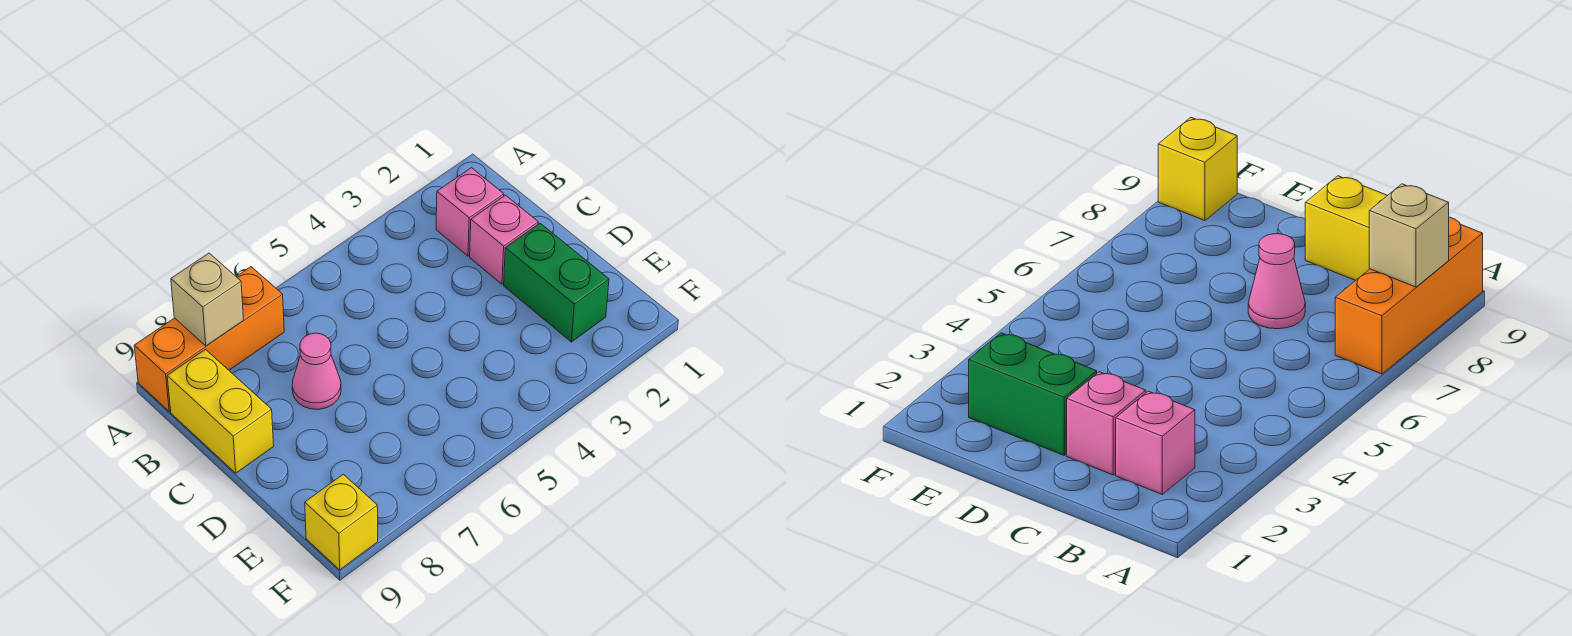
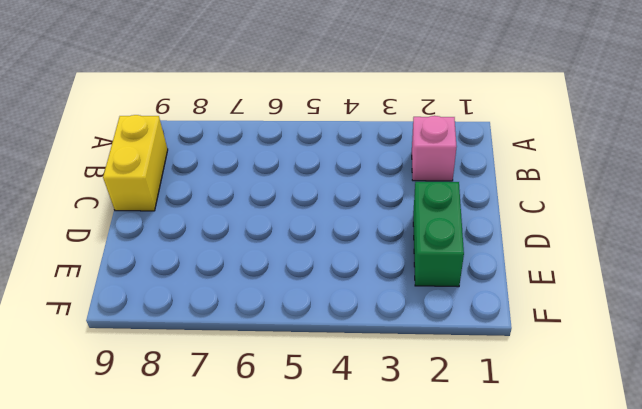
none -> orange 1x3 brick [134,267,284,411]
none -> pink 1x1 brick [470,195,538,284]

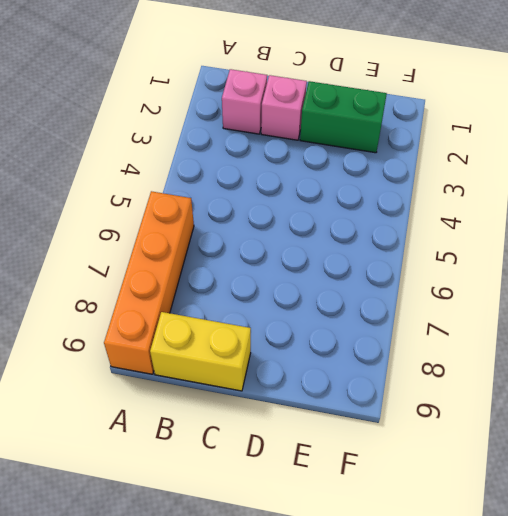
orange 1x4 brick [104,191,194,374] -> orange 1x3 brick [134,267,284,411]
none -> pink 1x1 cone [292,333,341,409]
none -> yellow 1x1 brick [305,474,378,570]

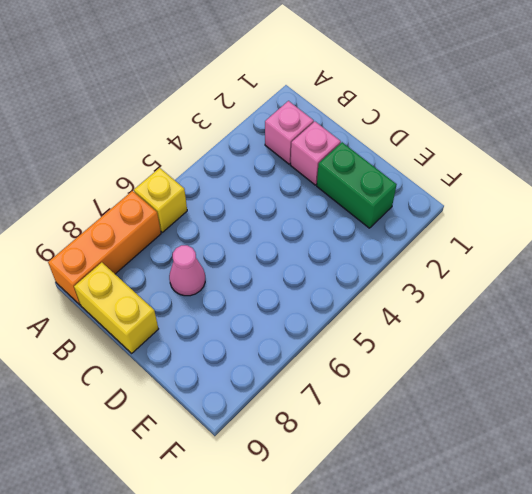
yellow 1x1 brick [134,168,187,232] -> yellow 1x1 brick moved to [305,474,378,570]
none -> tan 1x1 brick [171,253,243,346]

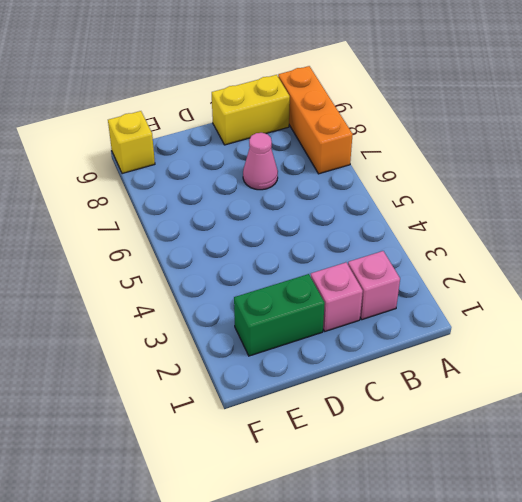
none -> tan 1x1 brick [171,253,243,346]

